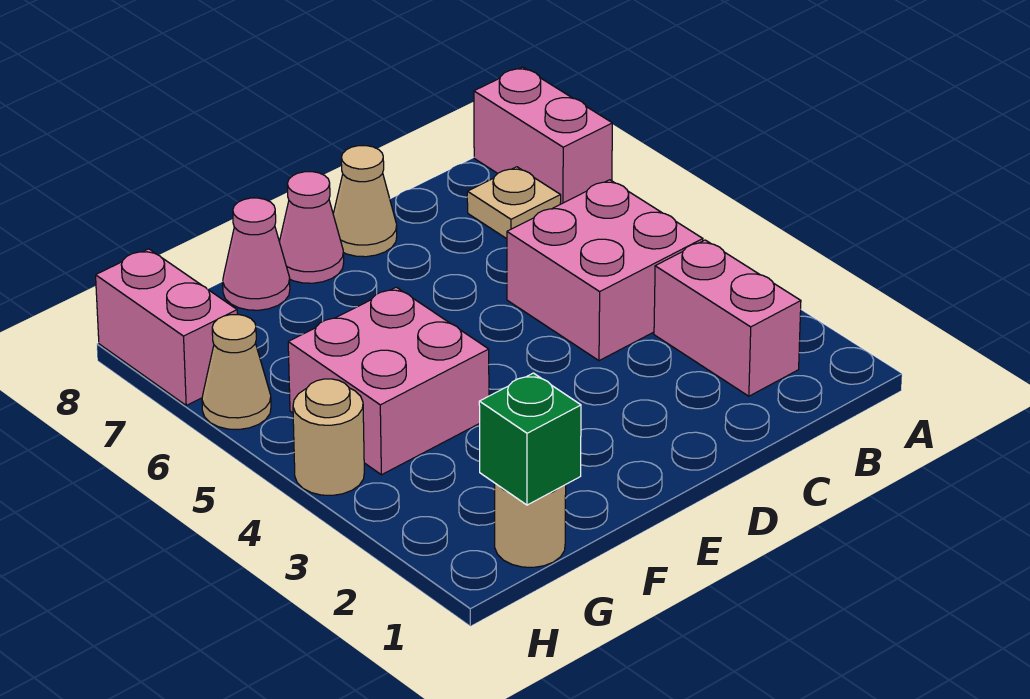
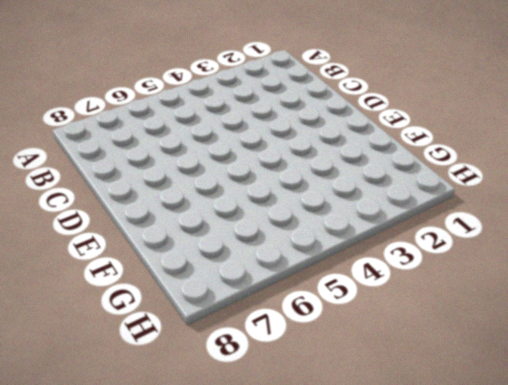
none -> pink 1x2 brick [474,67,612,204]
none -> pink 1x2 brick [654,240,801,396]
none -> pink 2x2 brick [507,180,703,361]

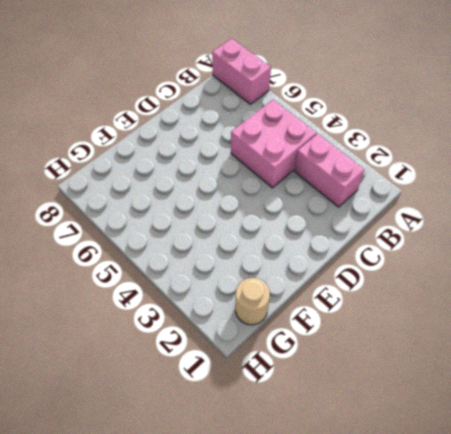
none -> tan 1x1 plate [467,167,561,239]
none -> tan 1x1 cone [333,146,397,257]
none -> pink 1x1 cone [279,172,344,283]

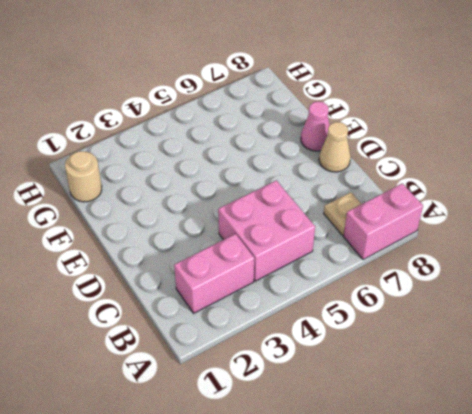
none -> pink 2x2 brick [288,287,489,475]
none -> pink 1x1 cone [223,198,290,310]
none -> tan 1x1 round brick [293,379,364,495]

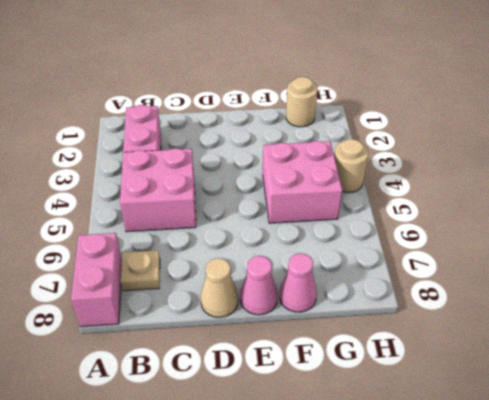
none -> tan 1x1 cone [202,315,271,430]
none -> pink 1x2 brick [96,249,237,405]
none -> green 1x1 brick [479,373,581,505]

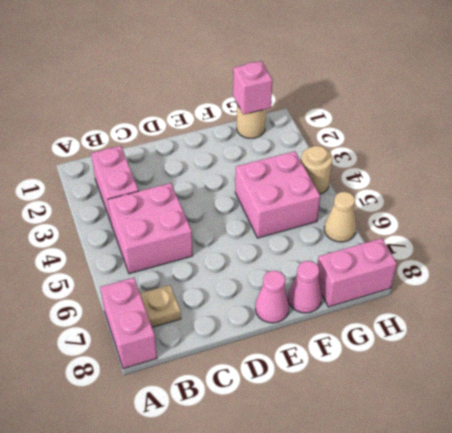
pink 1x1 brick [233,61,272,115] -> green 1x1 brick [479,373,581,505]
pink 1x2 brick [317,238,397,307] -> pink 1x2 brick turned to [96,249,237,405]
none -> tan 1x1 cone [333,146,397,257]

